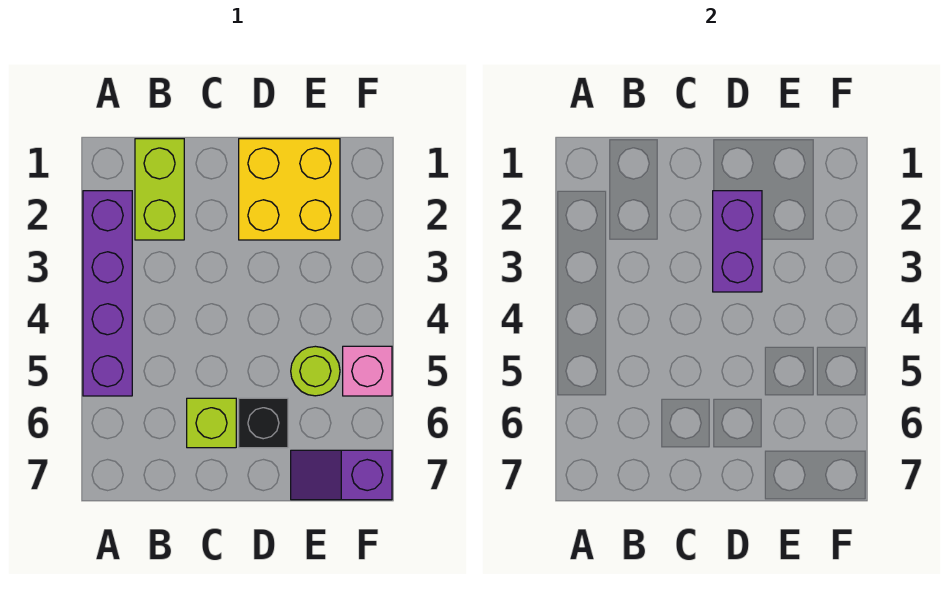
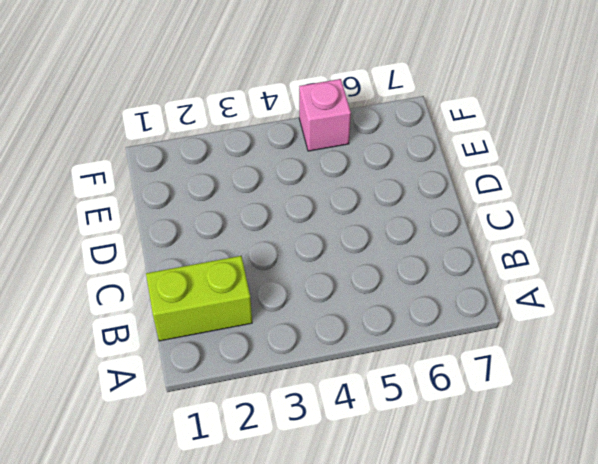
none -> purple 1x4 brick [83,191,132,396]
none -> lime 1x1 brick [187,398,236,448]

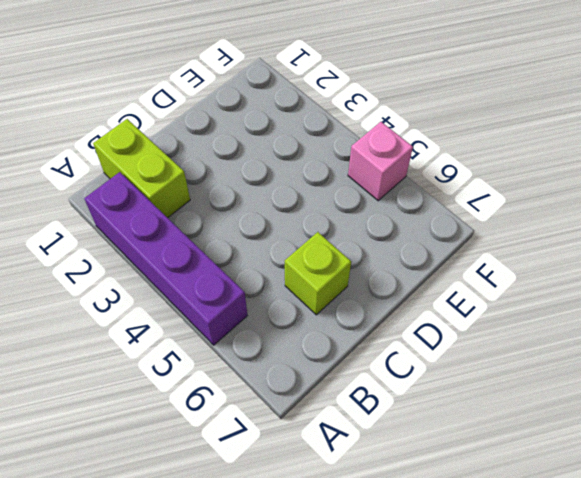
none -> yellow 2x2 brick [239,139,340,240]
none -> black 1x1 brick [239,398,288,448]

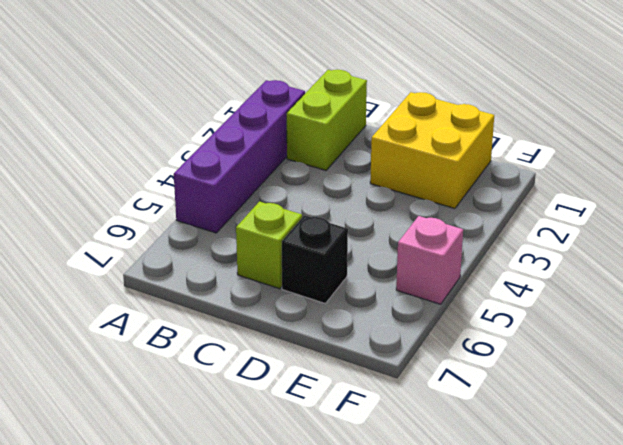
none -> lime 1x1 round brick [291,346,340,396]
none -> purple 1x2 slope [291,450,392,500]

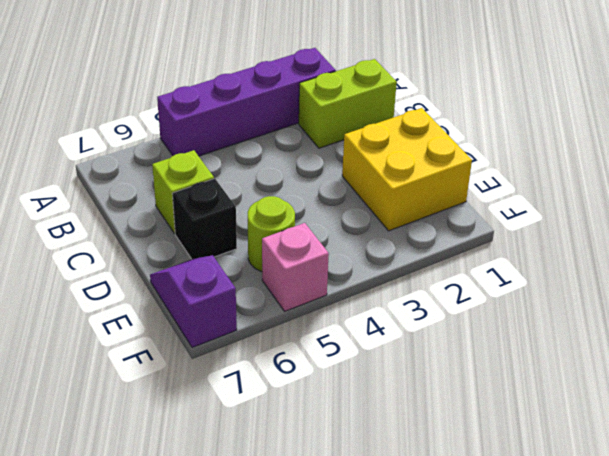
none -> purple 1x2 brick [713,191,762,292]

